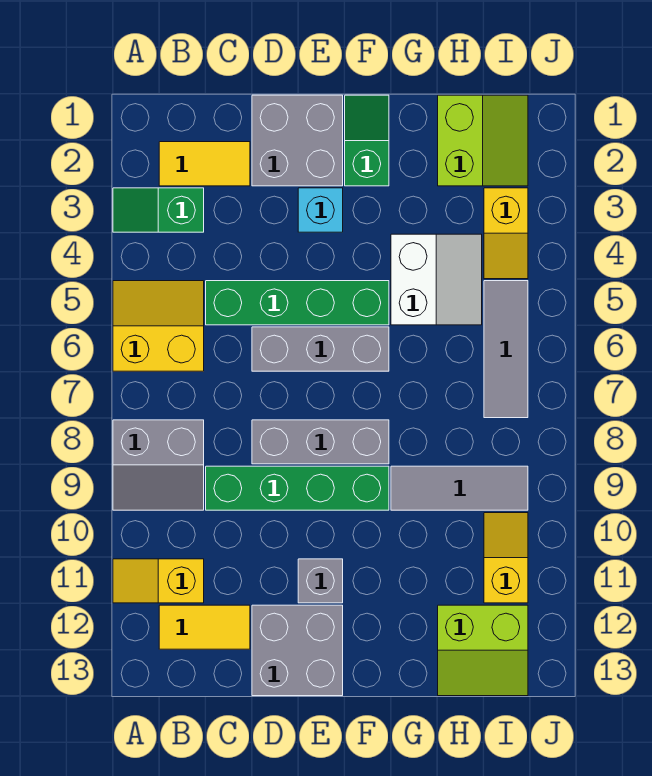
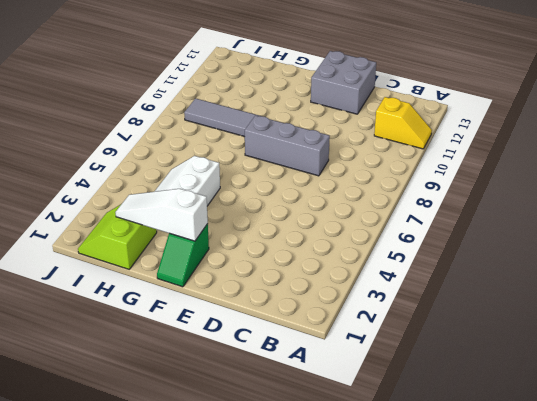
white 1x3 slope [115,189,208,241] -> none
none -> green 1x2 slope [113,188,204,232]
none -> yellow 2x2 slope [113,281,204,371]
none -> grey 2x2 slope [113,420,204,510]

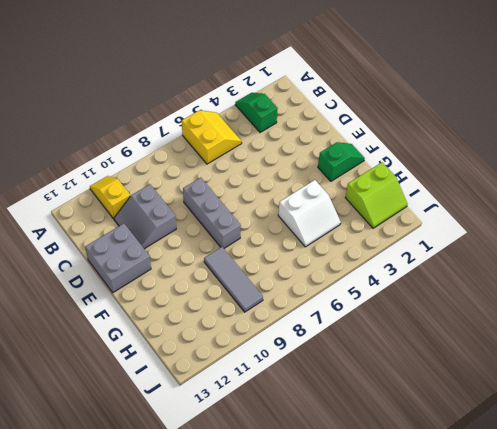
grey 2x2 slope [114,184,176,249] -> grey 2x2 slope moved to [113,420,204,510]
none -> yellow 1x2 tile [159,142,250,186]
none -> yellow 1x2 tile [159,605,250,649]
none -> green 1x4 brick [206,281,389,325]

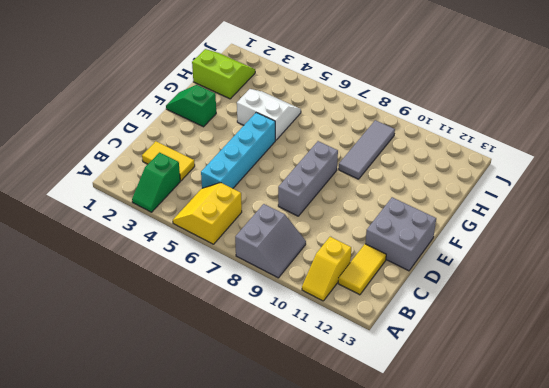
yellow 1x2 tile [142,141,195,181] -> yellow 1x2 tile turned to [159,142,250,186]
cyan 1x4 brick [201,113,275,188] -> green 1x4 brick [206,281,389,325]
none -> green 1x4 brick [206,466,389,510]
none -> grey 2x2 brick [252,95,343,186]
none -> grey 1x3 brick [252,327,389,371]

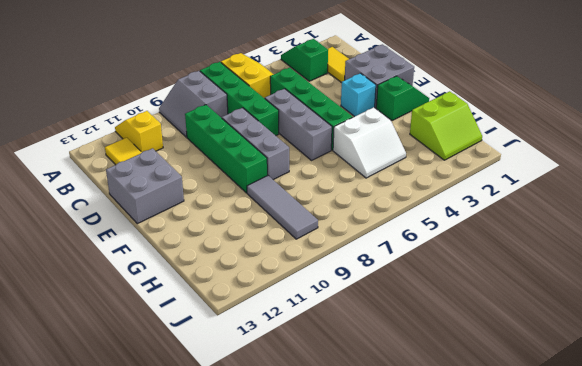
green 1x4 brick [200,62,279,136] -> none
none -> grey 1x1 brick [298,559,343,603]
none -> lime 2x2 slope [438,605,528,696]
none -> yellow 1x2 slope [484,188,528,279]

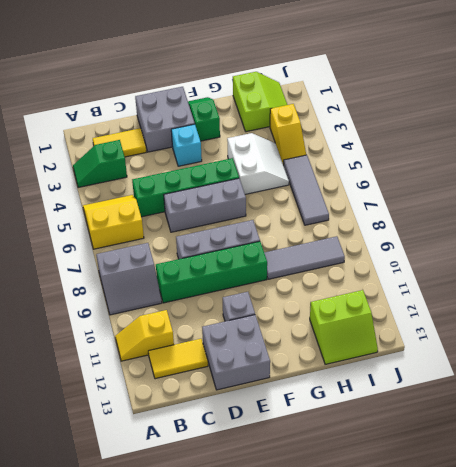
none -> yellow 1x2 slope [484,513,528,603]

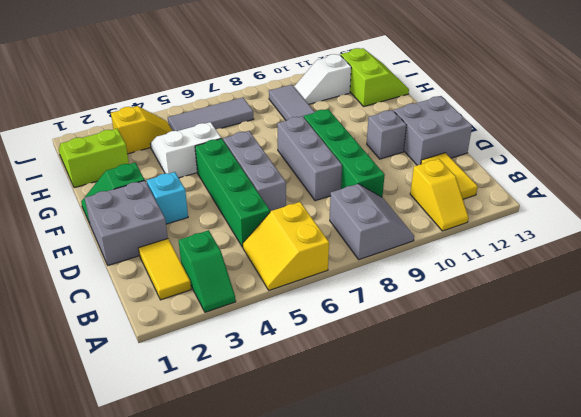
white 1x2 slope [294,54,351,104] -> yellow 1x2 slope [484,513,528,603]

